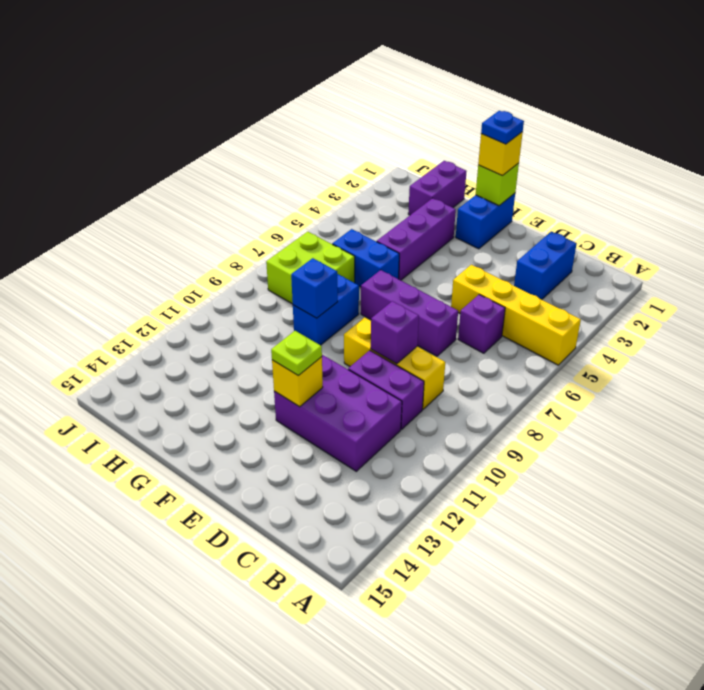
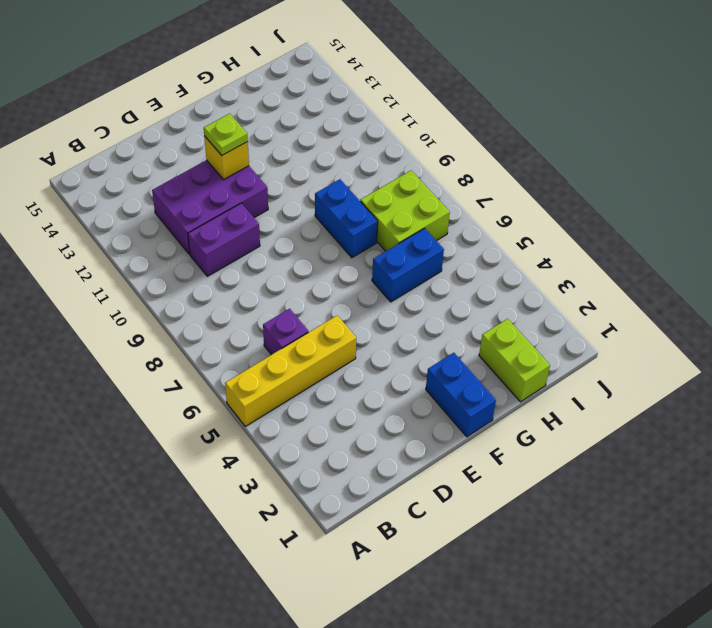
lime 1x2 brick [479,319,550,402] -> purple 1x2 brick [408,161,467,215]
none -> blue 1x2 brick [514,232,577,300]
none -> yellow 1x3 brick [344,317,445,409]
none -> purple 1x3 brick [361,270,458,356]

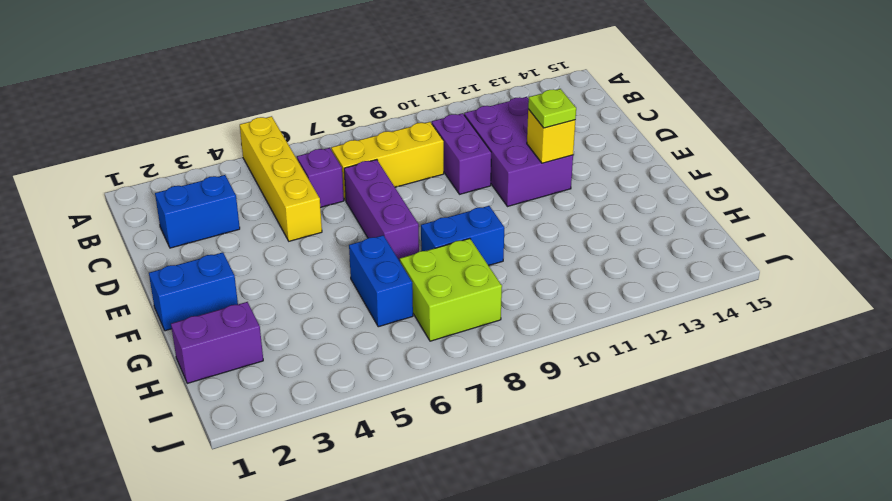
yellow 1x3 brick [331,122,444,201] -> yellow 1x3 brick turned to [344,317,445,409]
none -> purple 1x3 brick [377,198,456,280]
none -> purple 1x1 brick [371,301,419,364]
none -> lime 1x1 brick [476,163,519,206]

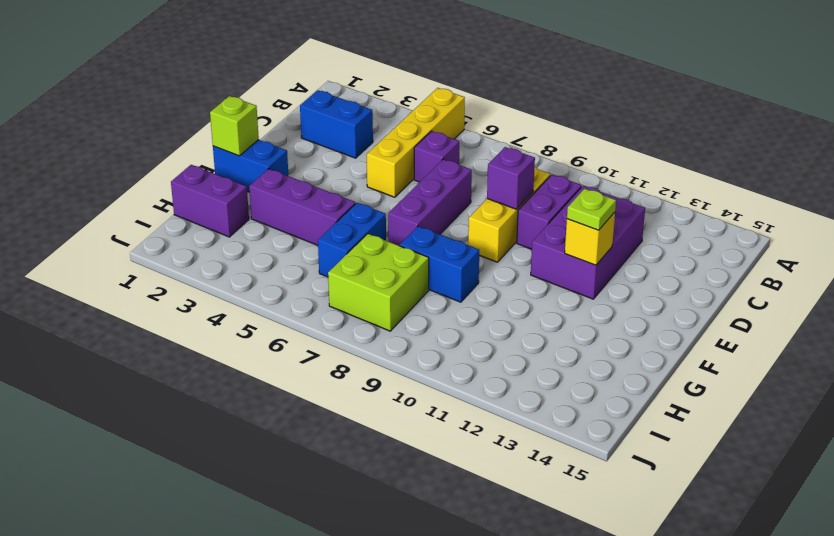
none -> blue 1x1 brick [291,258,338,318]
none -> yellow 1x1 brick [478,132,523,176]
none -> blue 1x1 plate [481,111,524,144]

